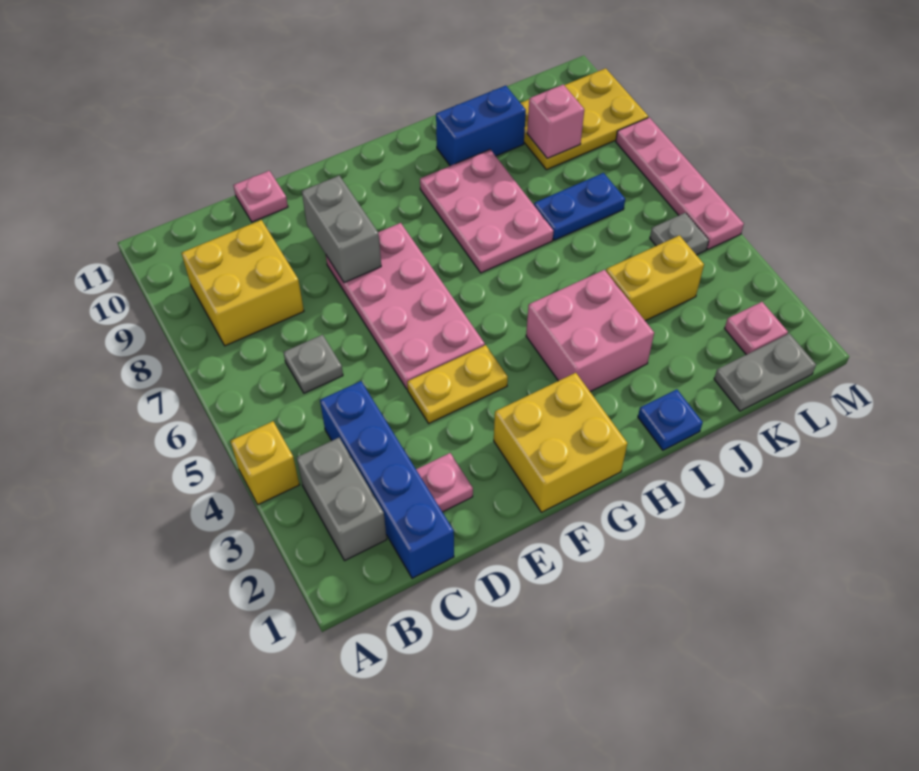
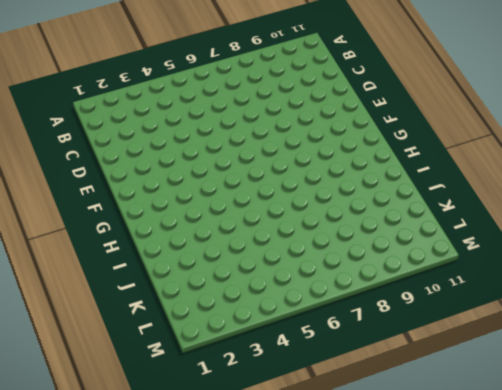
none -> yellow 1x1 brick [230,421,299,505]
none -> grey 1x2 brick [297,438,387,561]
none -> yellow 2x2 brick [182,220,304,346]

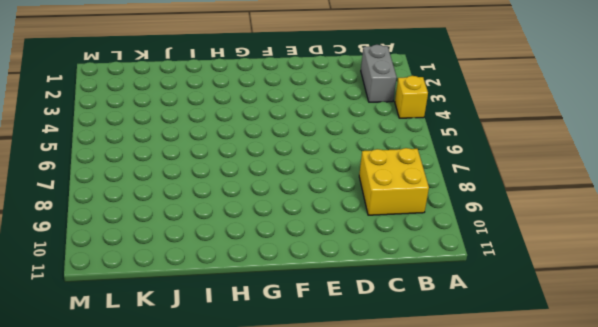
none -> blue 1x4 brick [320,381,454,578]
none -> grey 1x1 plate [284,335,343,393]
none -> pink 1x1 plate [416,453,473,512]

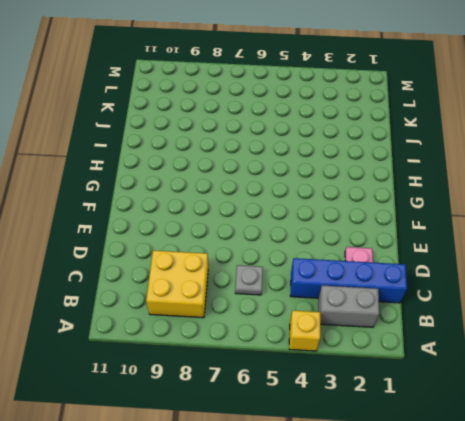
none -> pink 1x1 plate [233,171,288,222]
none -> yellow 1x2 plate [407,345,508,423]
none -> pink 2x4 plate [326,223,485,389]

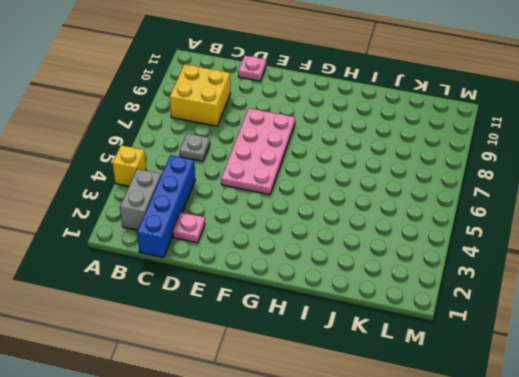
none -> yellow 1x2 plate [407,345,508,423]
none -> yellow 2x2 brick [494,373,627,512]
none -> pink 2x2 brick [526,270,654,392]

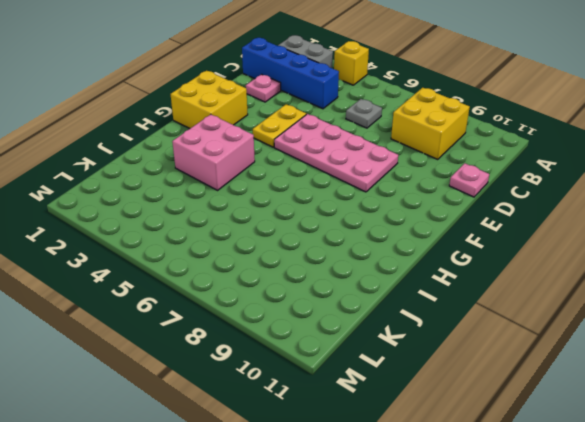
none -> pink 2x3 plate [420,150,553,273]
none -> blue 1x1 plate [638,389,703,450]
none -> blue 1x2 brick [436,86,526,166]

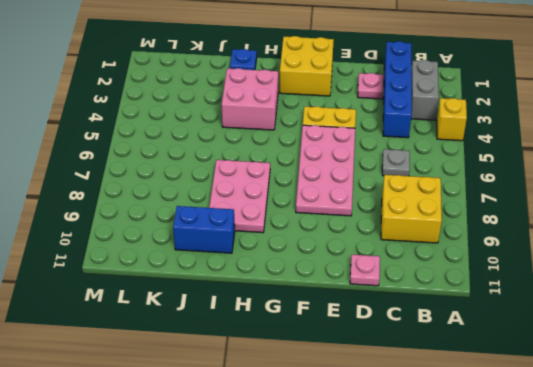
none -> yellow 1x2 brick [606,235,704,321]
none -> blue 1x2 plate [534,173,625,240]
none -> grey 1x2 plate [714,333,816,411]

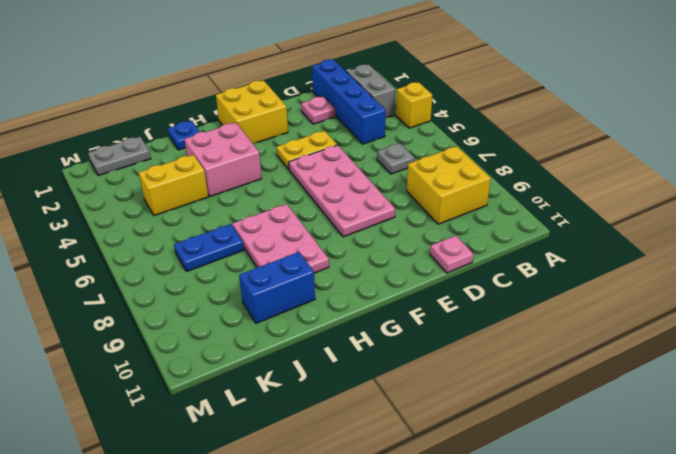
none -> yellow 2x3 plate [521,68,648,170]
none -> pink 1x1 plate [725,302,788,355]
none -> grey 1x1 plate [650,213,709,255]

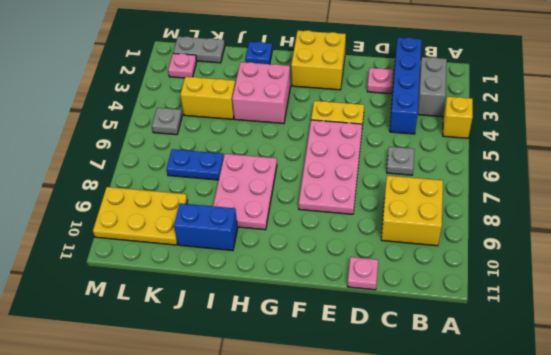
none -> pink 1x4 plate [616,117,744,249]
none -> grey 1x2 brick [302,176,381,283]
none -> pink 1x1 brick [527,85,584,158]

